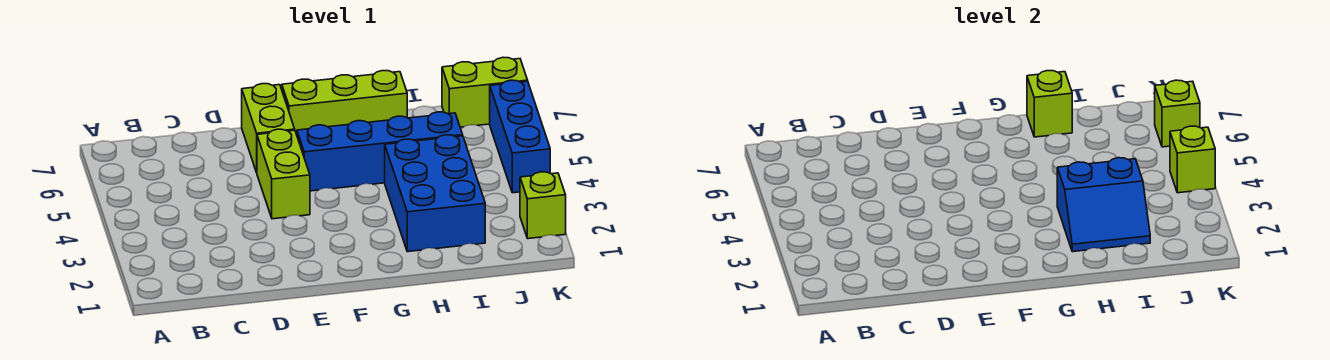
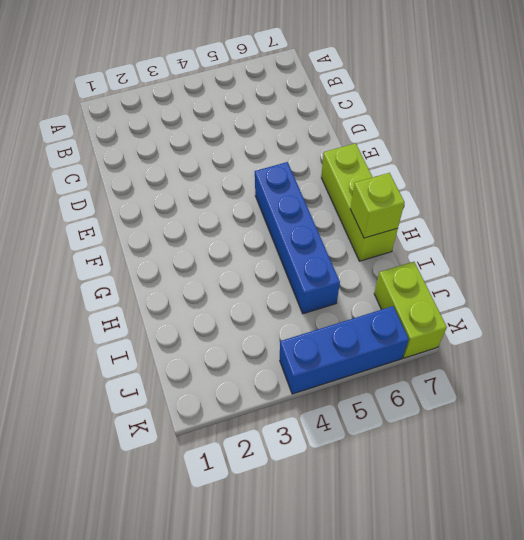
none -> lime 1x2 brick [257,129,310,219]
none -> lime 1x2 brick [242,84,295,173]
none -> blue 2x3 brick [385,135,485,252]

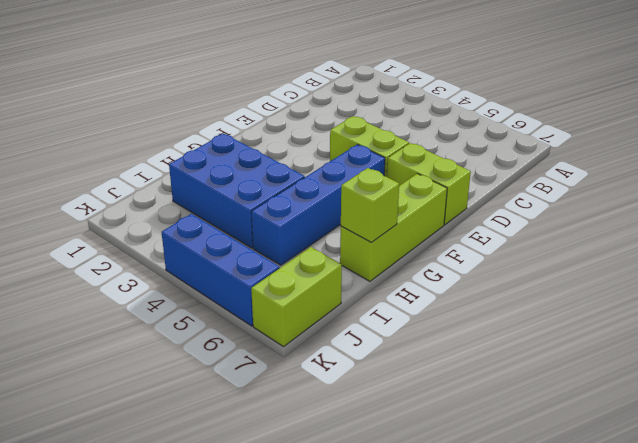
none -> lime 1x1 brick [520,172,566,239]
none -> blue 2x2 slope [1057,158,1150,252]
none -> lime 1x1 brick [1170,126,1215,193]

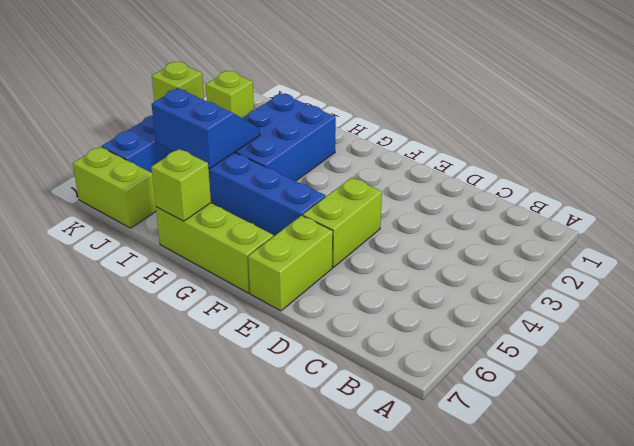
blue 2x2 slope [152,88,260,169] -> blue 2x2 slope moved to [1057,158,1150,252]
none -> lime 1x1 brick [1155,80,1200,147]

